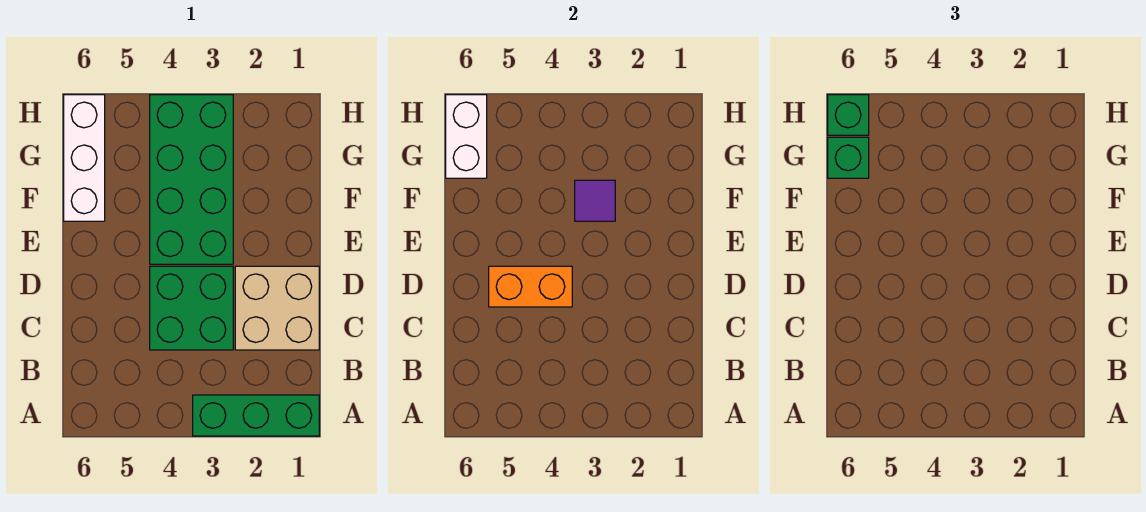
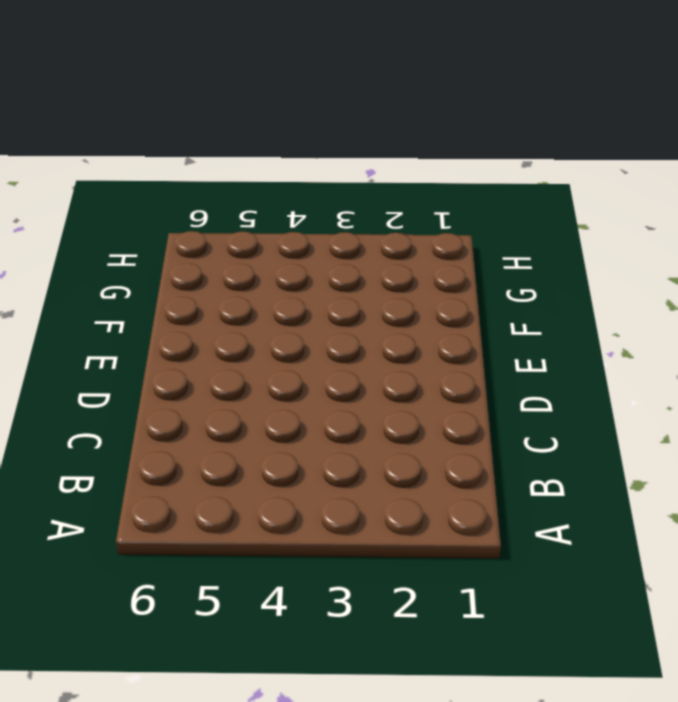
none -> green 1x3 brick [193,395,319,436]
none -> tan 2x2 brick [235,266,319,350]

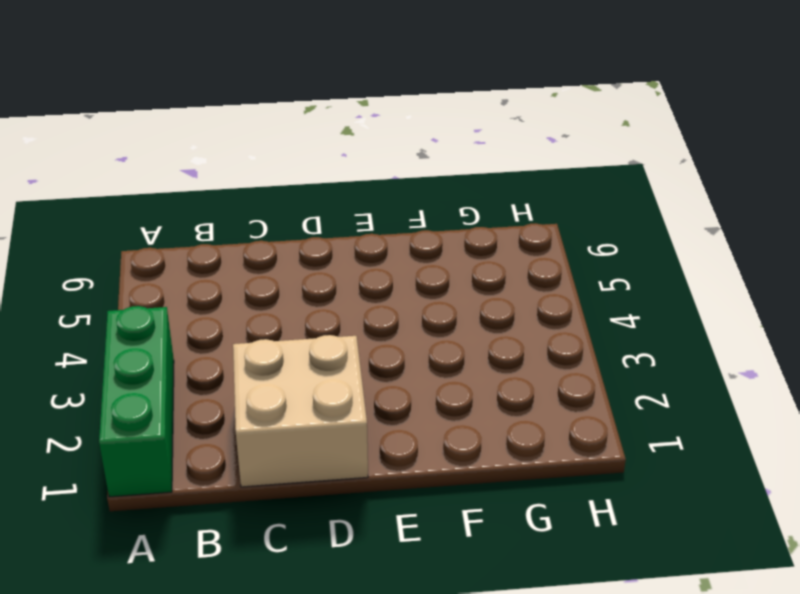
none -> green 2x2 brick [150,266,233,350]
none -> green 2x4 brick [150,95,233,264]

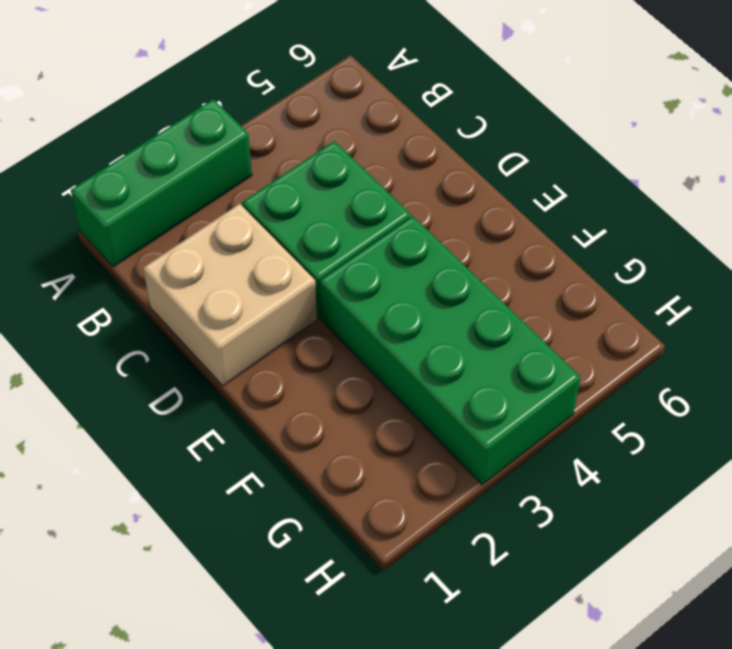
none -> white 1x3 brick [64,95,105,221]
none -> orange 1x2 brick [489,266,572,307]

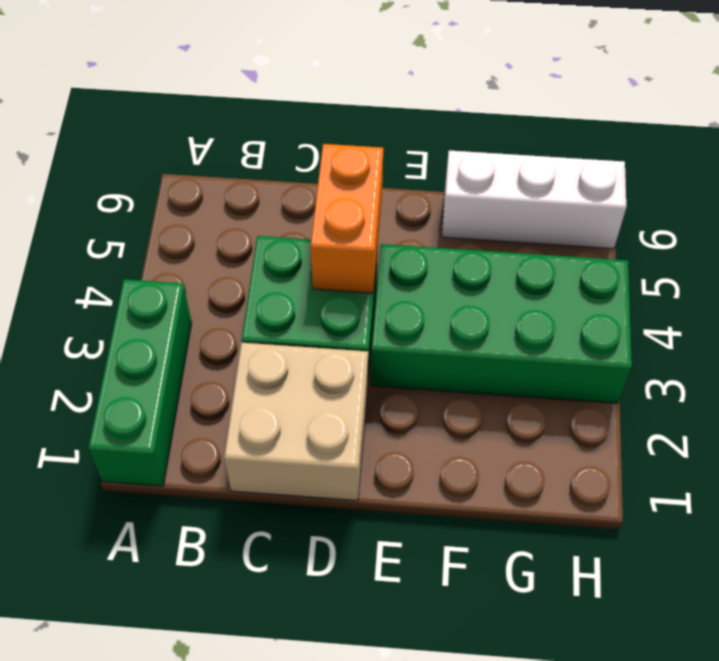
none -> purple 1x1 tile [575,180,615,221]
none -> white 1x2 brick [446,95,487,178]

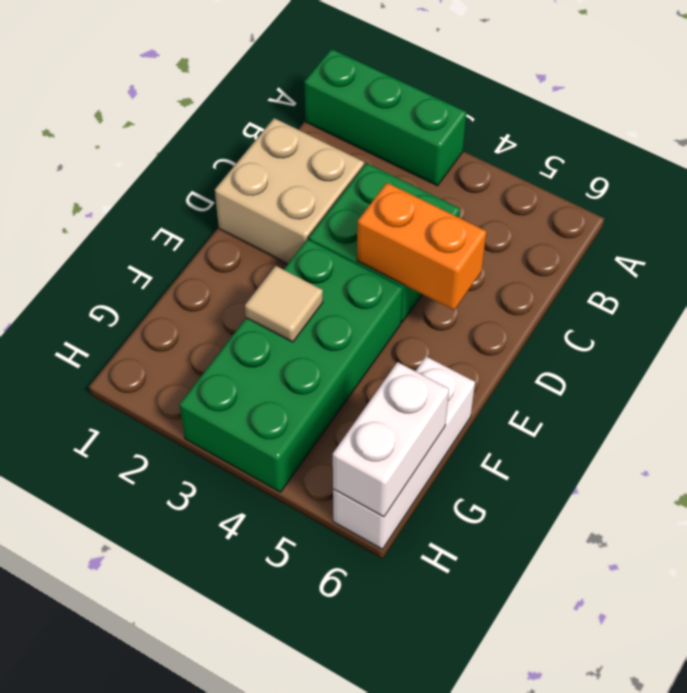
tan 1x1 tile [245,266,323,342] -> purple 1x1 tile [575,180,615,221]
none -> green 1x1 brick [828,137,869,178]
none -> green 1x1 brick [828,95,869,135]

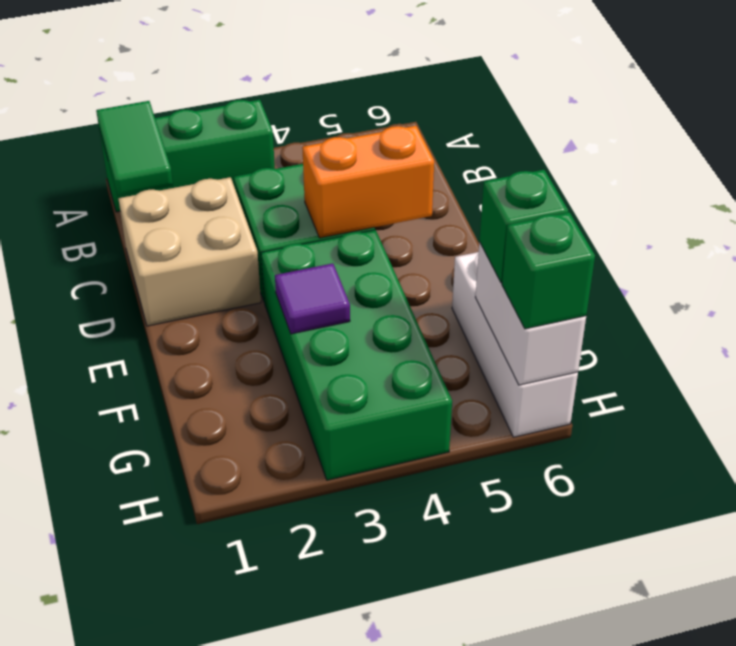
green 1x2 tile [96,101,173,196] -> none

